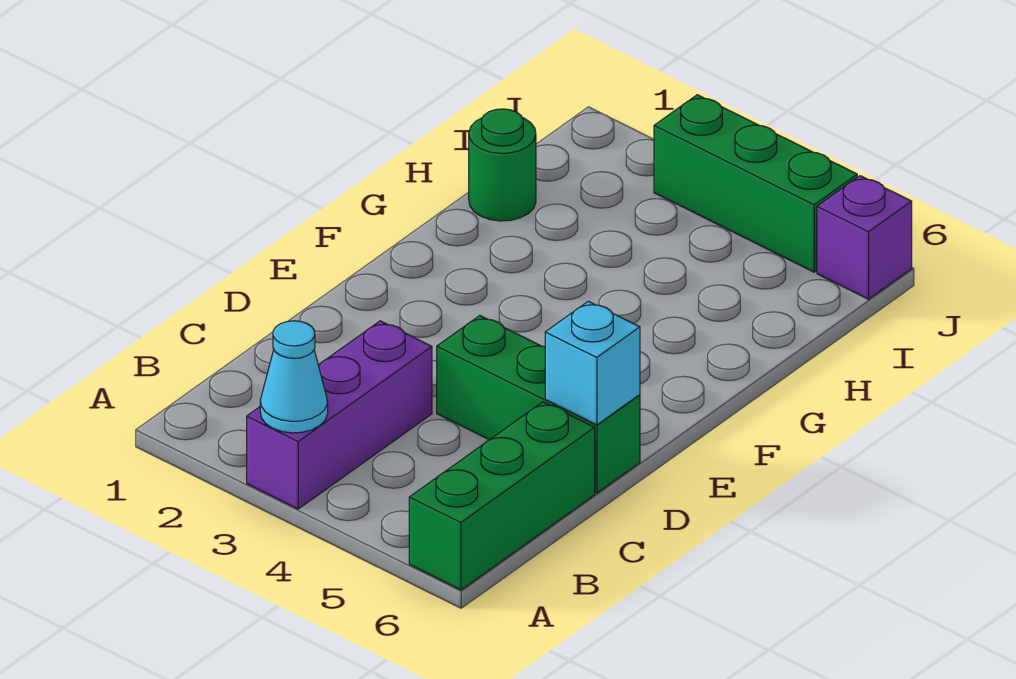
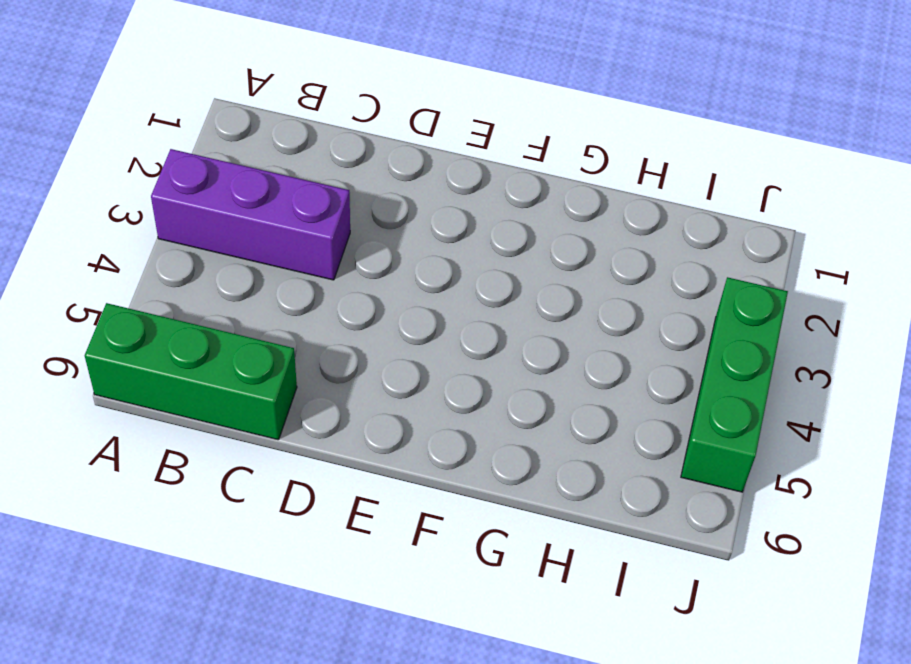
none -> green 1x3 brick [437,316,640,493]
none -> green 1x1 round brick [469,109,536,221]

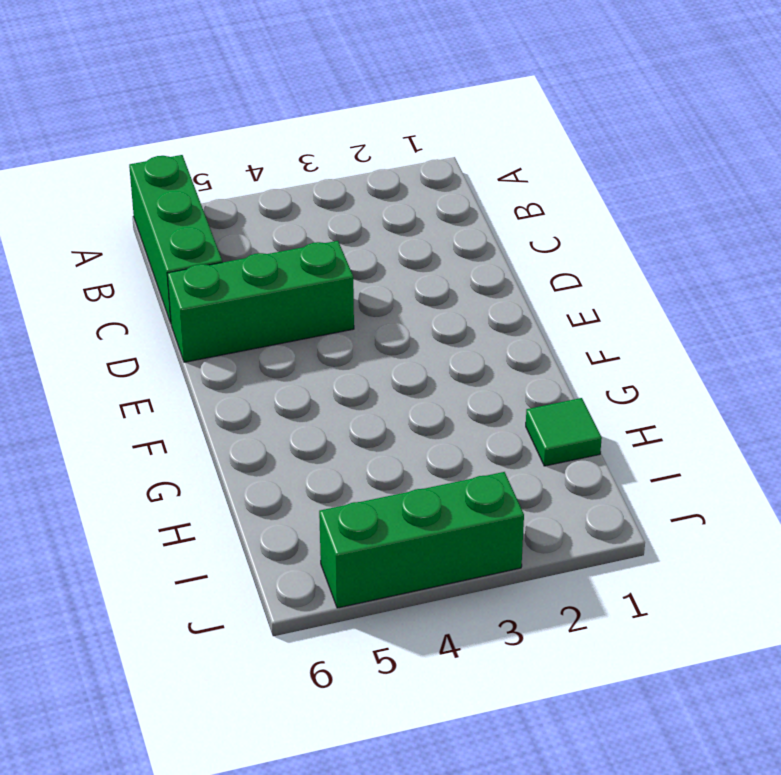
green 1x1 tile [526,398,602,466] -> green 1x1 round brick [469,109,536,221]
none -> purple 1x3 brick [247,321,432,509]
none -> purple 1x1 brick [817,176,912,299]

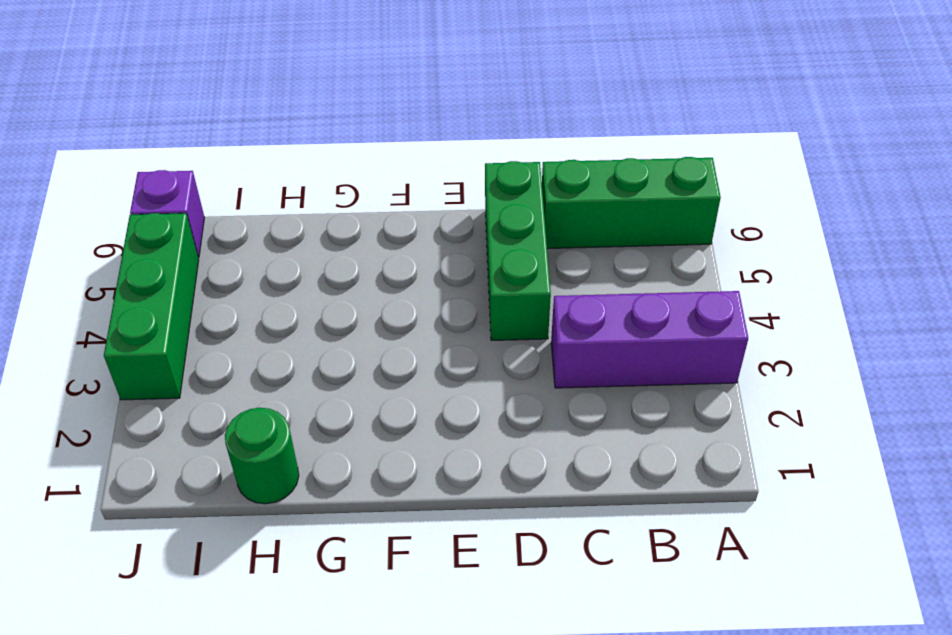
none -> cyan 1x1 cone [260,321,328,433]
none -> cyan 1x1 brick [545,301,640,425]

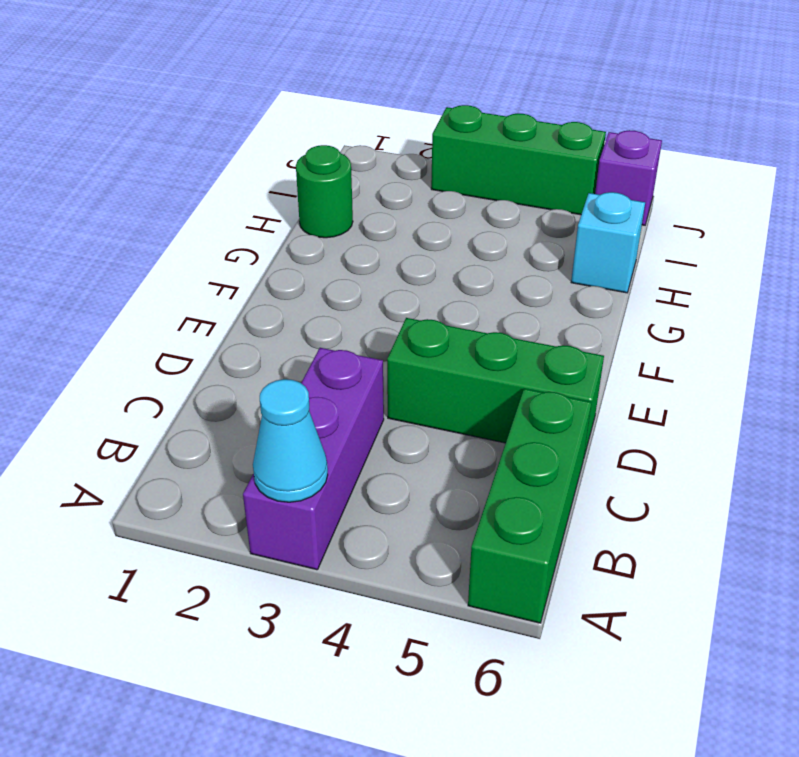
cyan 1x1 brick [571,192,645,293] -> cyan 1x1 brick moved to [545,301,640,425]

